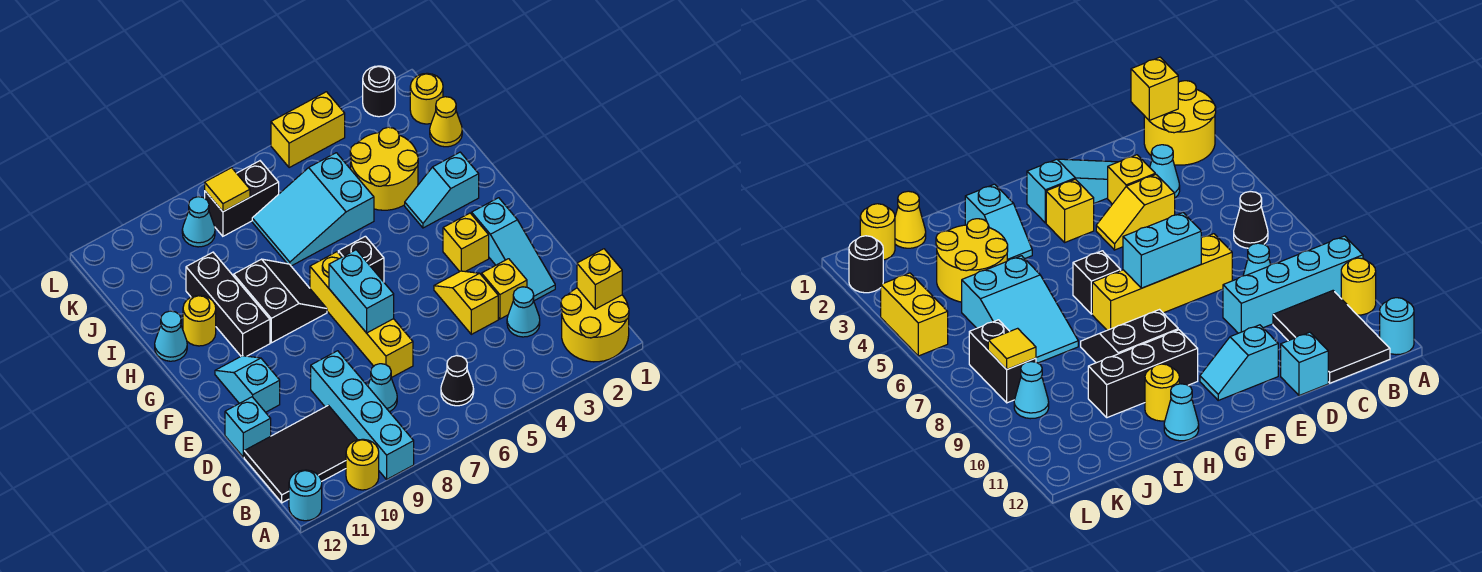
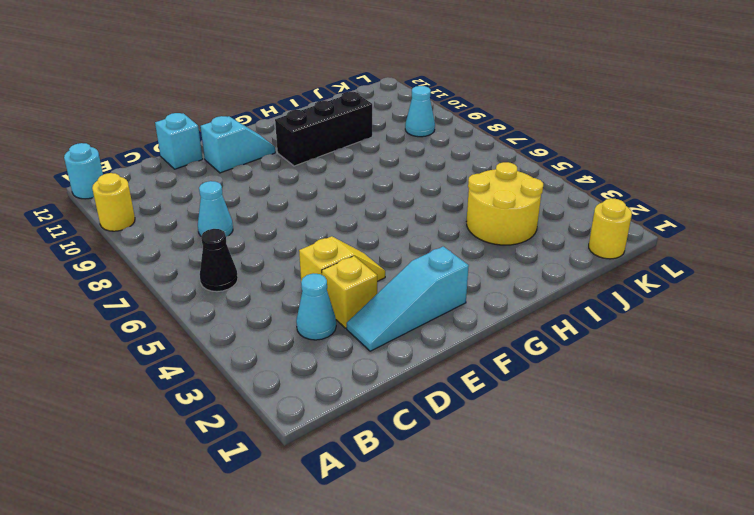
none -> yellow 2x2 round brick [561,288,629,362]
none -> cyan 1x4 brick [311,351,414,479]
none -> black 2x3 tile [244,405,357,503]
none -> yellow 1x4 brick [310,252,413,378]

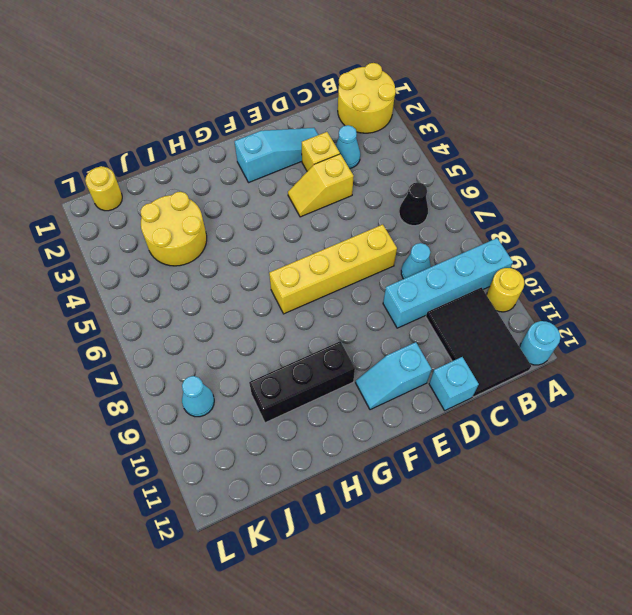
none -> yellow 1x1 brick [443,213,489,272]
none -> black 1x1 brick [338,236,384,282]
none -> black 2x2 slope [234,259,327,343]
none -> cyan 1x2 slope [405,152,479,228]

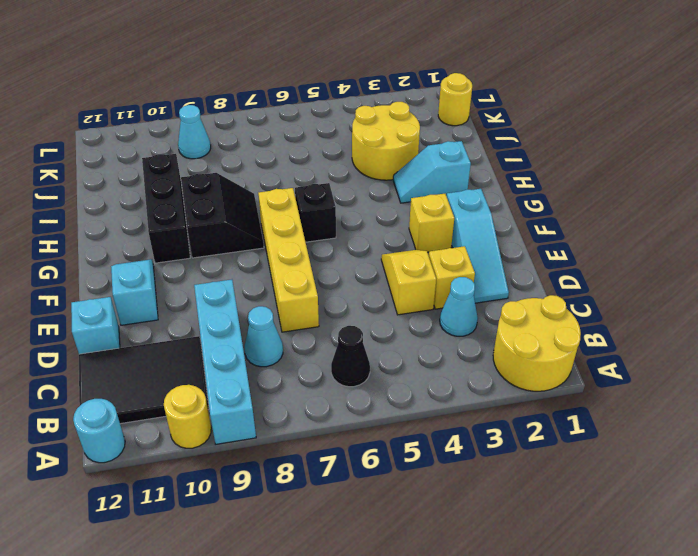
none -> yellow 1x1 round brick [183,295,216,346]
none -> cyan 1x1 cone [155,311,187,361]
none -> cyan 2x3 slope [252,153,374,266]
none -> yellow 1x1 cone [430,97,462,147]

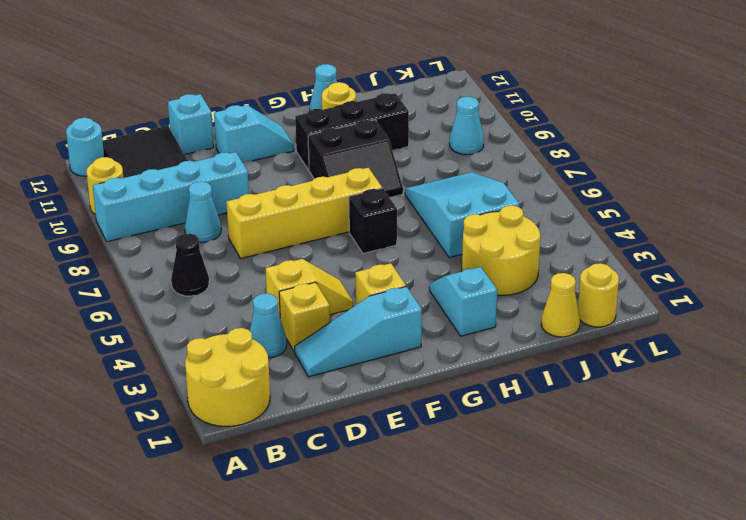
none -> black 1x2 brick [205,161,279,236]
none -> black 1x1 round brick [363,66,395,117]
none -> yellow 1x2 brick [271,92,345,168]
none -> yellow 1x1 brick [577,249,622,309]

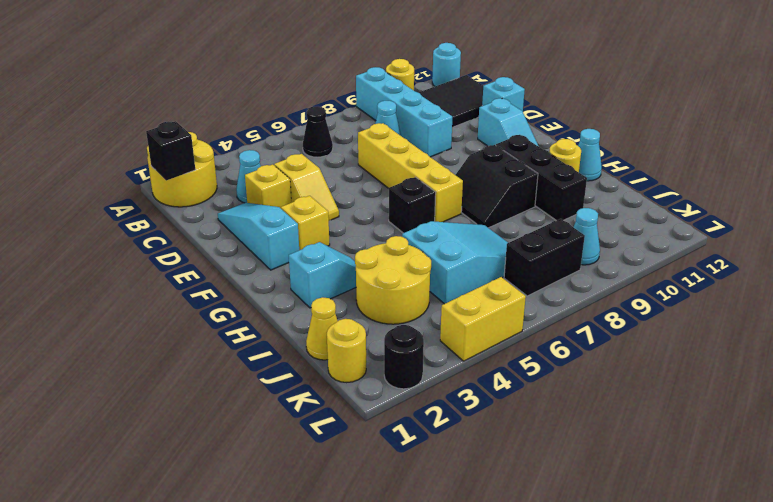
black 1x1 brick [146,121,195,181] -> yellow 1x1 brick [577,249,622,309]
none -> cyan 1x2 brick [329,250,394,333]
none -> yellow 1x1 tile [205,168,250,212]

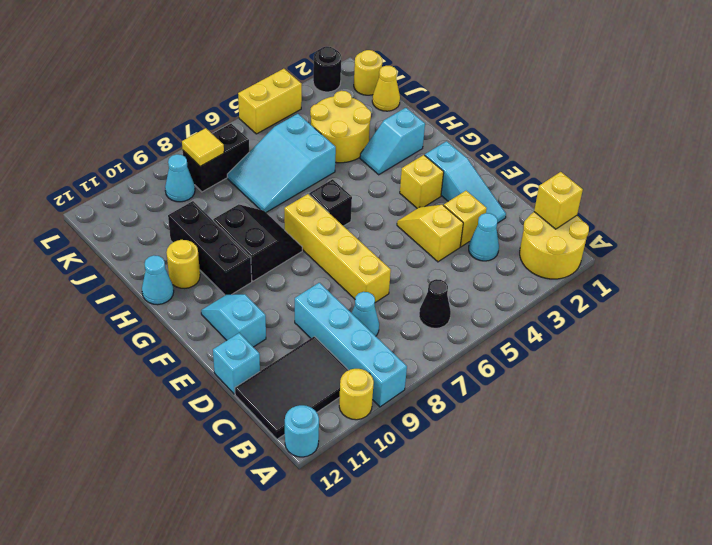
none -> cyan 1x2 brick [329,250,394,333]

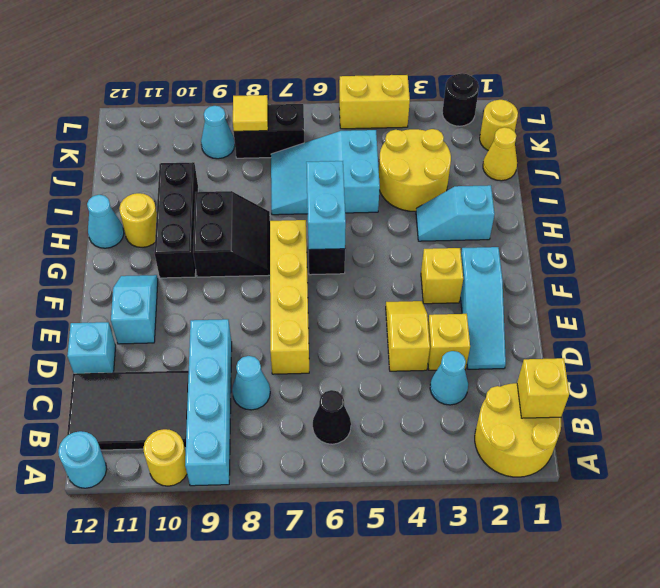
cyan 1x2 brick [306,161,346,250] -> cyan 1x2 brick moved to [329,250,394,333]

